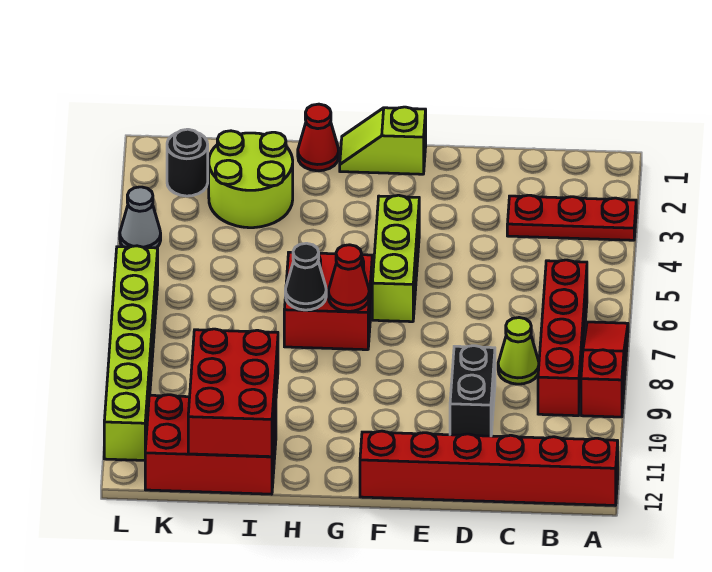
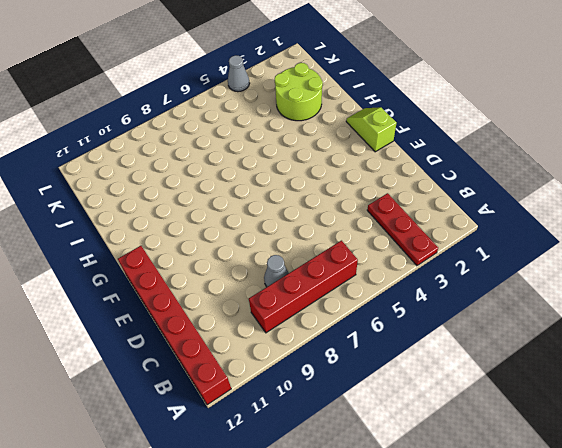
grey 1x1 cone [264,255,289,287] -> lime 1x1 cone [498,318,539,384]
none -> red 1x3 slope [581,322,628,417]
none -> black 1x2 brick [450,346,495,436]
none -> lime 1x3 brick [372,195,419,322]

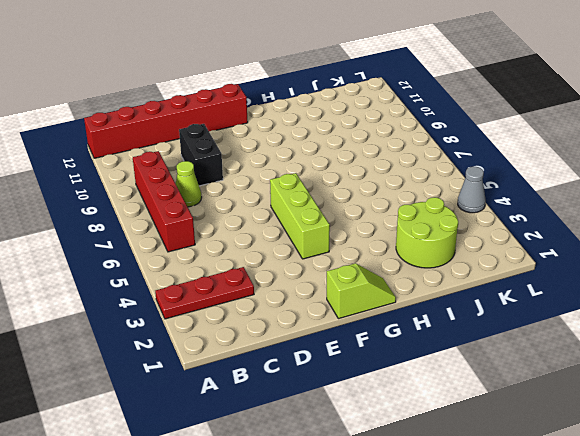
none -> red 1x3 slope [581,322,628,417]
none -> red 2x2 brick [284,252,372,350]
none -> red 1x1 cone [298,104,339,171]

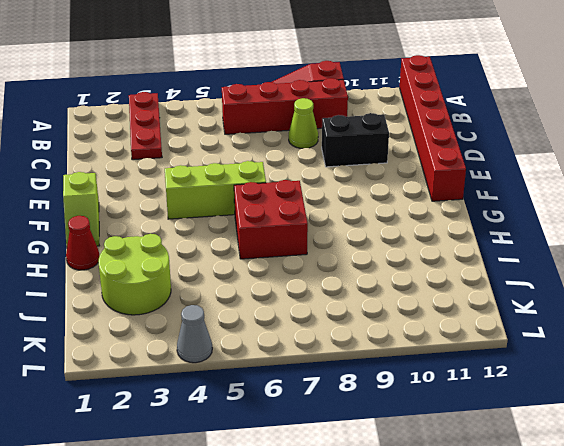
none -> red 2x3 brick [145,395,276,494]
none -> black 1x1 round brick [167,129,208,196]
none -> lime 1x6 brick [104,246,158,460]

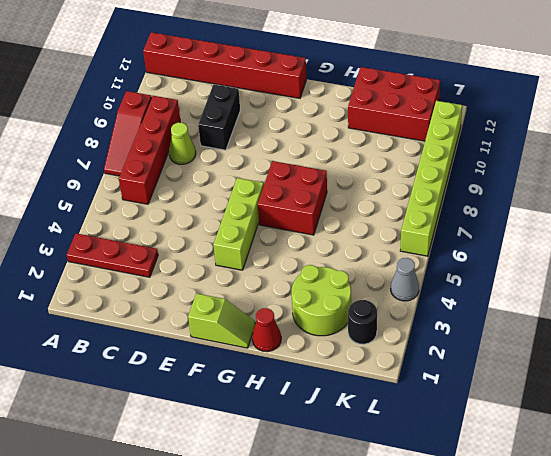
none -> red 1x1 cone [328,245,369,311]
none -> black 1x1 cone [285,243,326,310]
none -> red 2x3 brick [188,329,278,457]

